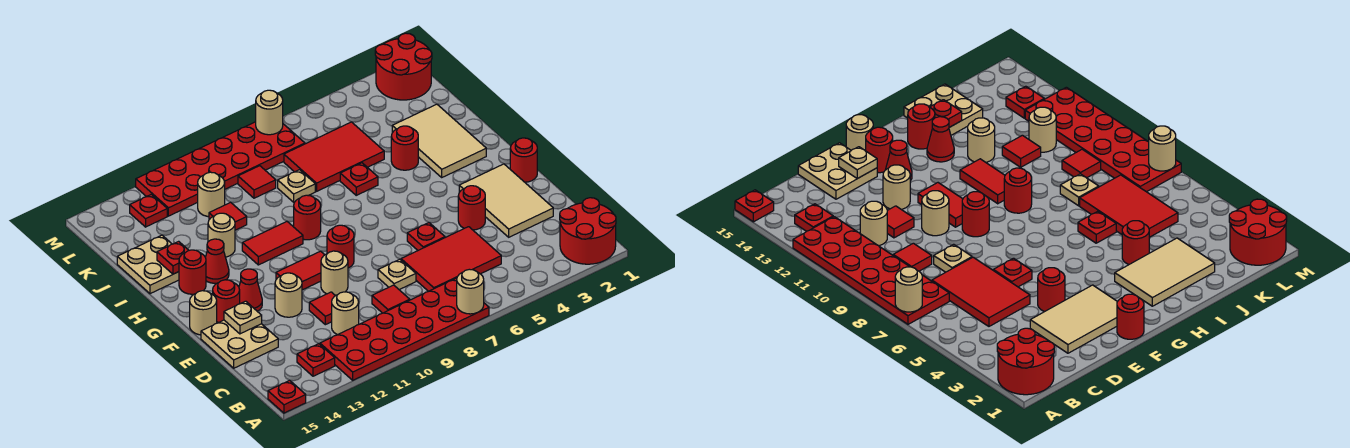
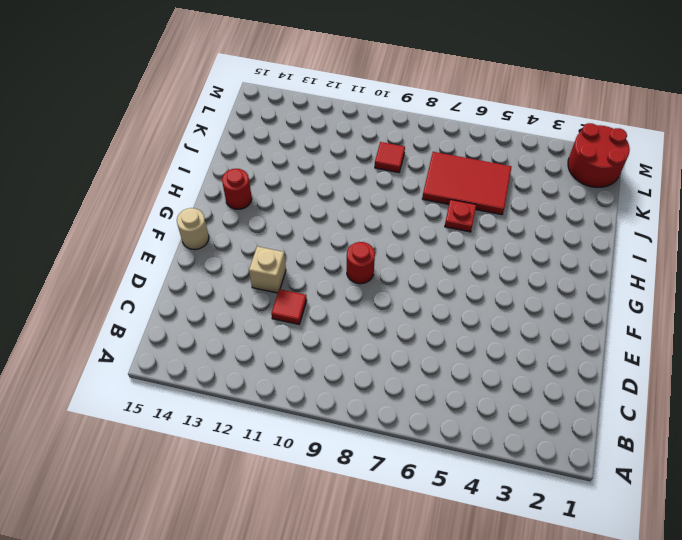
tan 1x1 brick [249,246,286,293] -> tan 1x1 round brick [275,273,302,317]
none -> red 2x2 round brick [560,198,616,264]
none -> red 2x6 plate [320,278,489,380]
none -> red 1x1 plate [268,380,306,413]
none -> red 1x1 plate [297,344,335,376]

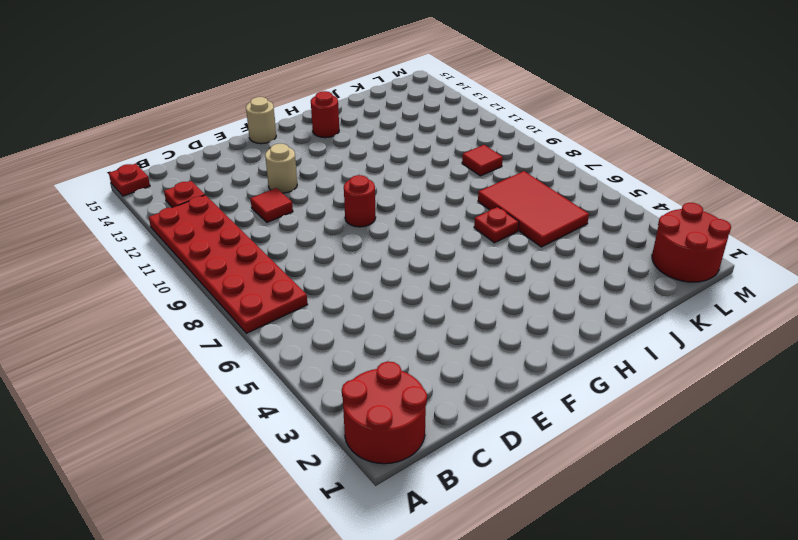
none -> red 2x3 tile [401,227,501,291]
none -> red 1x1 tile [372,285,410,313]
none -> tan 1x1 round brick [332,292,359,335]
none -> tan 2x3 tile [459,164,553,237]

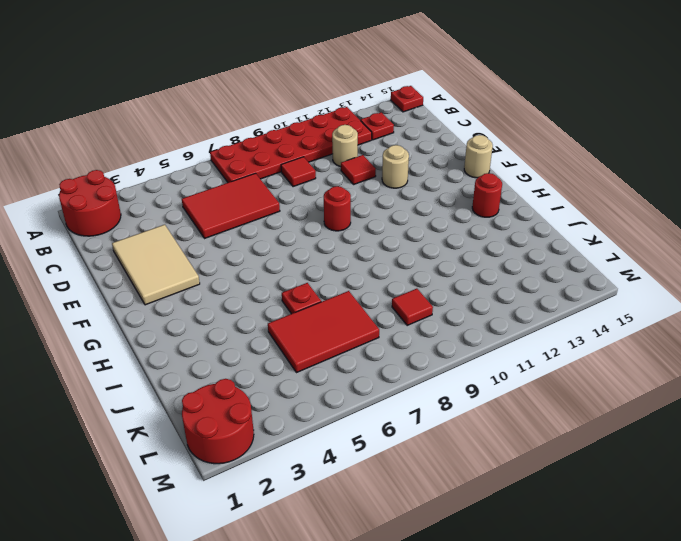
none -> tan 1x1 plate [378,259,416,290]
none -> tan 2x2 plate [201,320,278,368]
none -> red 1x1 round brick [458,186,485,230]
none -> red 1x1 plate [407,223,445,250]

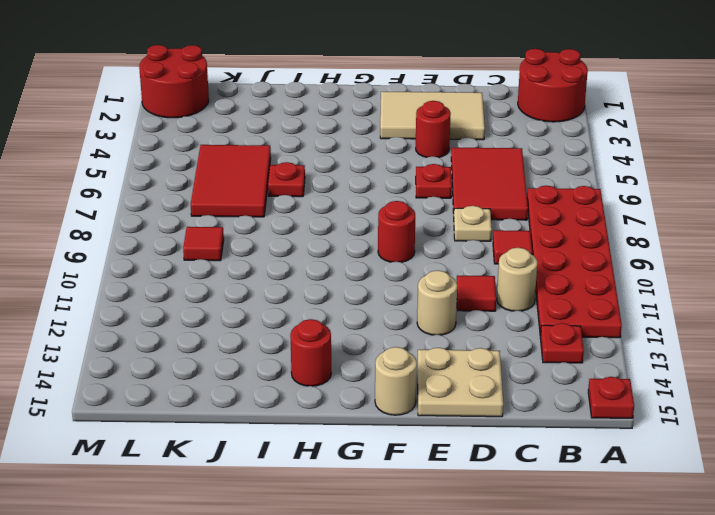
none -> tan 1x1 round brick [321,251,348,295]
none -> red 1x1 round brick [510,138,537,182]
none -> red 1x2 tile [276,251,324,290]
none -> red 1x1 cone [239,269,262,311]

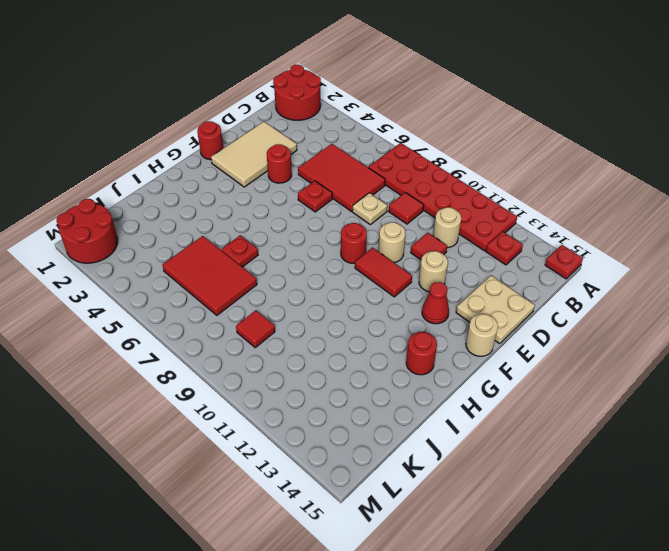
none -> red 1x1 round brick [213,280,240,323]
none -> tan 2x3 tile [392,104,486,177]
none -> red 1x1 round brick [294,195,321,240]
none -> red 1x2 tile [242,222,303,265]

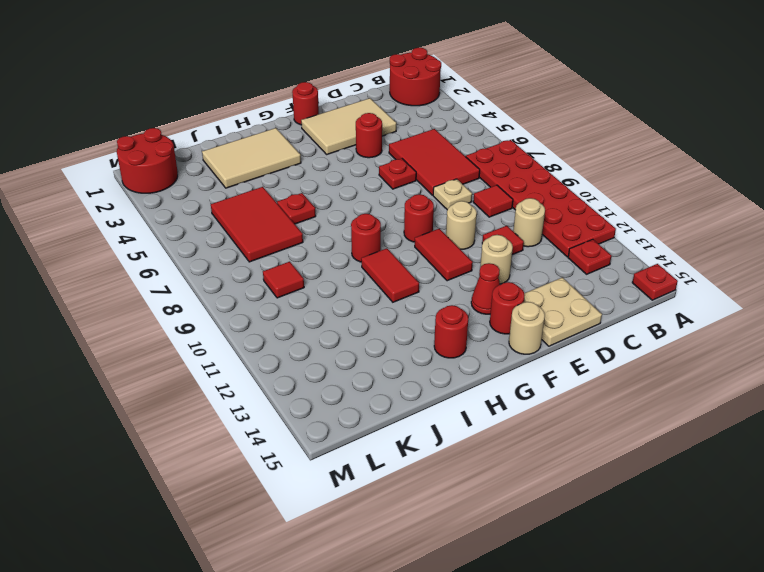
none -> red 1x1 cone [205,239,229,283]
none -> red 1x1 round brick [391,126,418,170]
none -> tan 1x1 round brick [208,213,235,257]
none -> tan 2x2 plate [117,235,179,294]

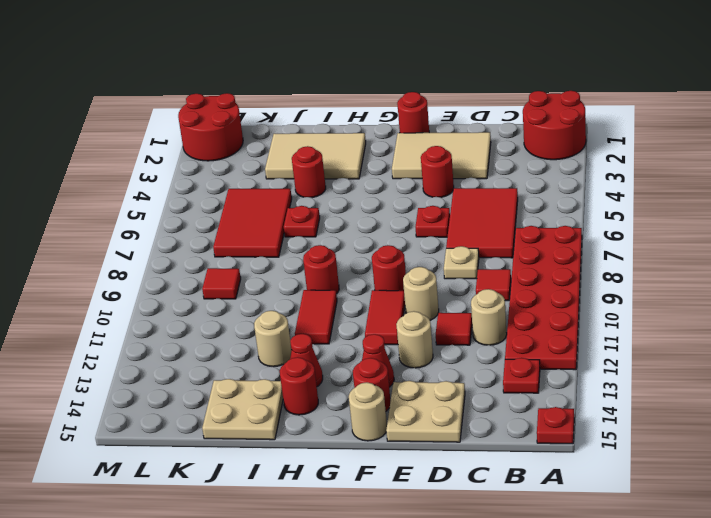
none -> tan 1x1 plate [278,170,315,202]
none -> red 1x1 tile [209,202,247,230]
none -> tan 1x1 round brick [198,172,225,217]
none -> red 2x6 plate [136,122,305,216]

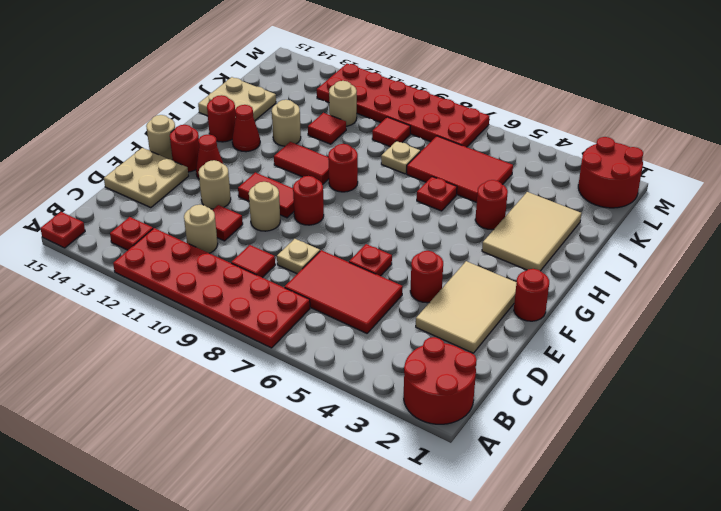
none -> red 1x1 plate [130,194,167,227]
none -> tan 1x1 round brick [457,269,484,314]
none -> tan 1x1 plate [224,301,262,334]
none -> red 1x1 plate [157,241,189,274]

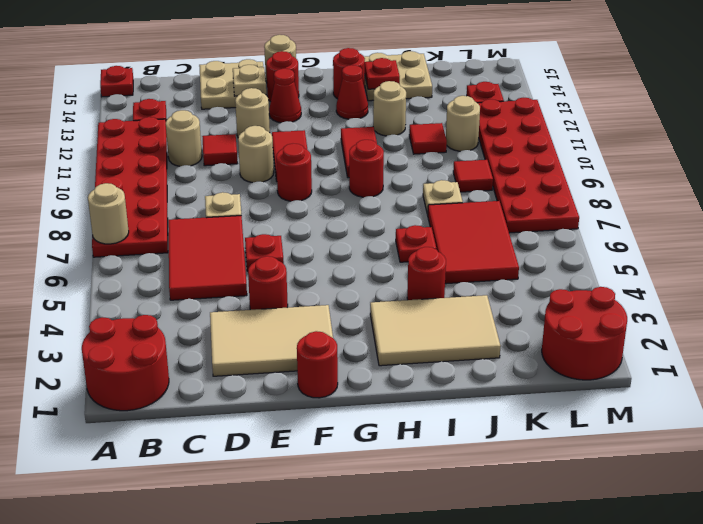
none -> red 1x1 tile [372,285,410,313]
none -> tan 1x1 round brick [256,90,283,135]

